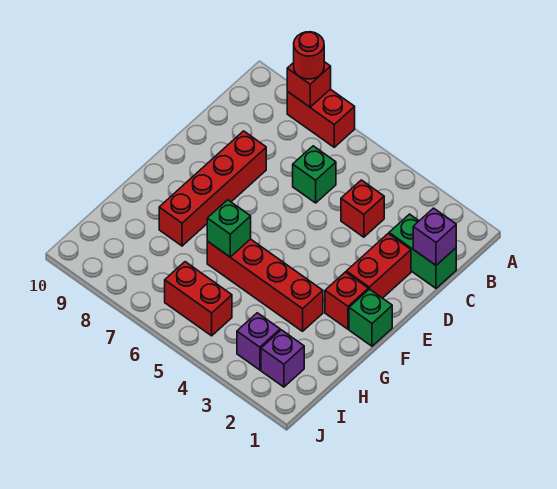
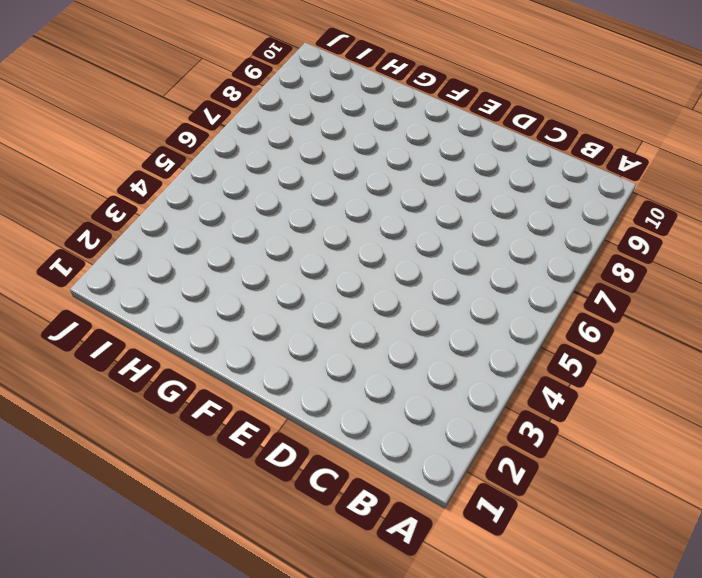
none -> red 1x2 brick [287,89,355,147]
none -> green 1x2 brick [389,214,456,288]
none -> red 1x1 brick [341,180,384,237]

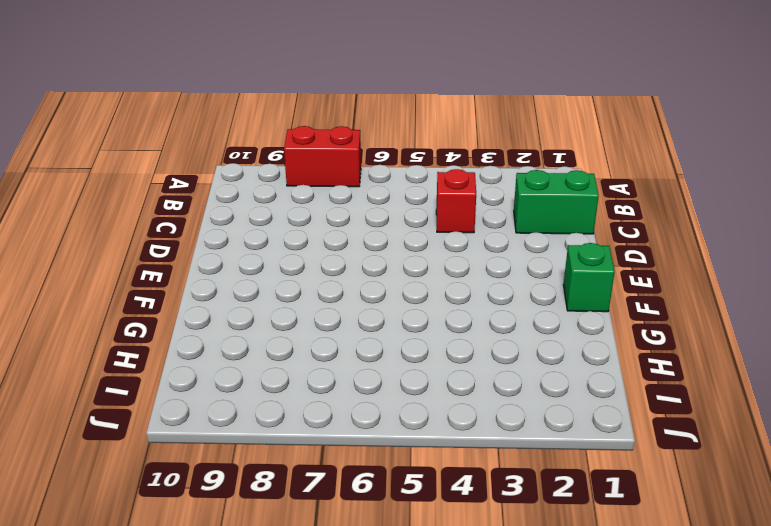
none -> green 1x1 brick [293,146,336,203]
none -> red 1x2 brick [346,234,411,298]
none -> red 1x4 brick [159,131,266,246]

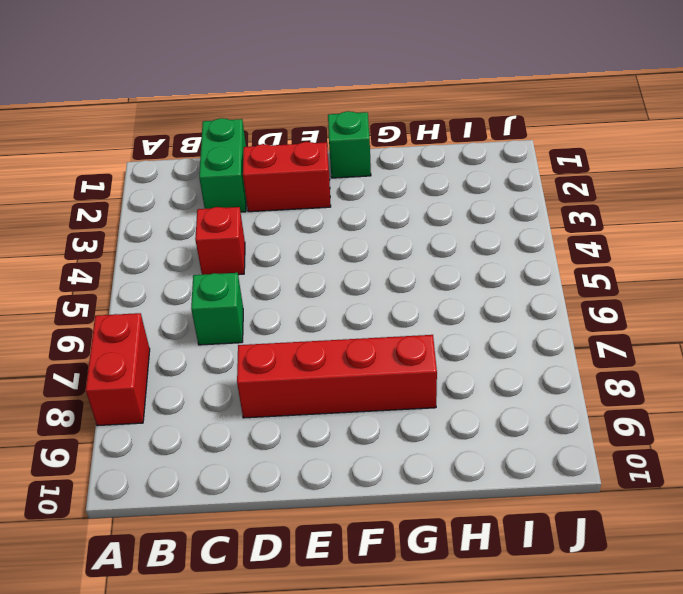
none -> red 1x1 brick [325,272,368,329]
none -> red 1x4 brick [207,239,323,331]
none -> purple 1x1 brick [261,330,304,387]

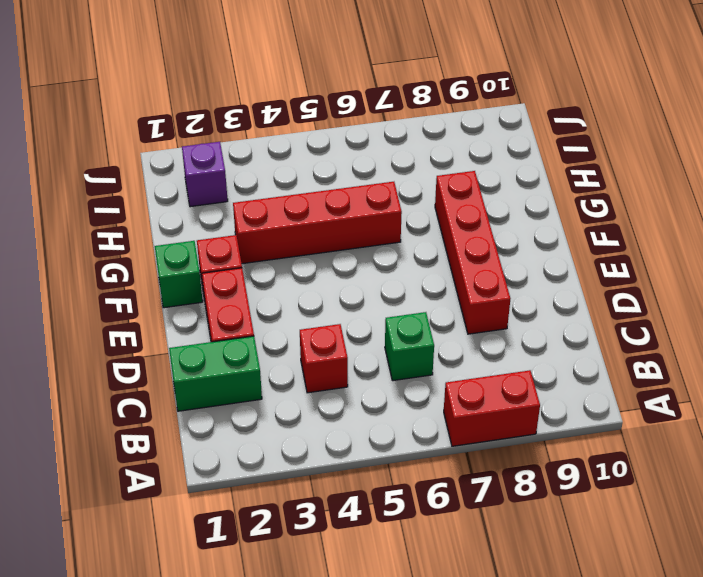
none -> purple 1x1 brick [237,313,280,370]
none -> red 1x2 brick [165,262,232,336]
none -> red 1x1 brick [287,62,331,107]

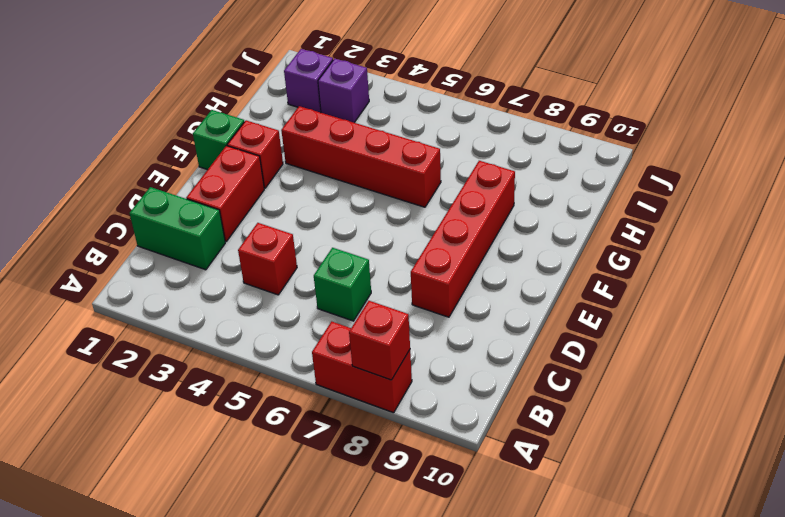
none -> red 1x2 brick [165,262,232,336]
none -> purple 1x1 brick [413,208,456,265]
none -> green 1x1 brick [207,200,251,257]

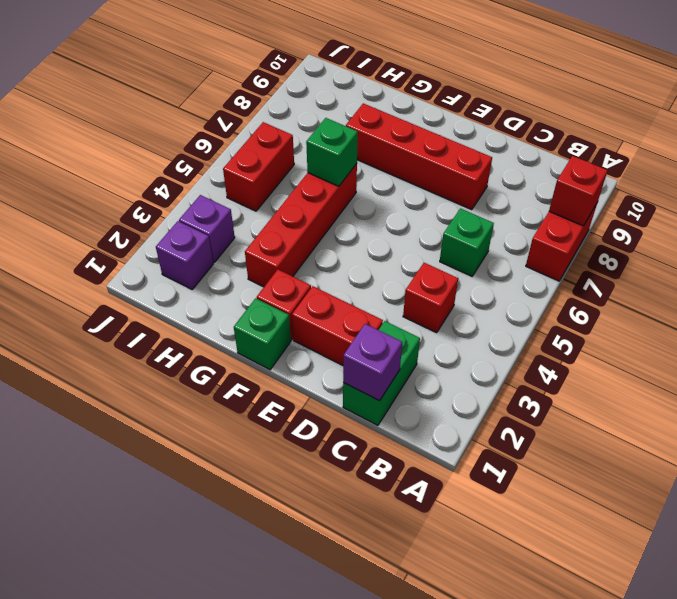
none -> red 1x1 round brick [294,32,324,79]

